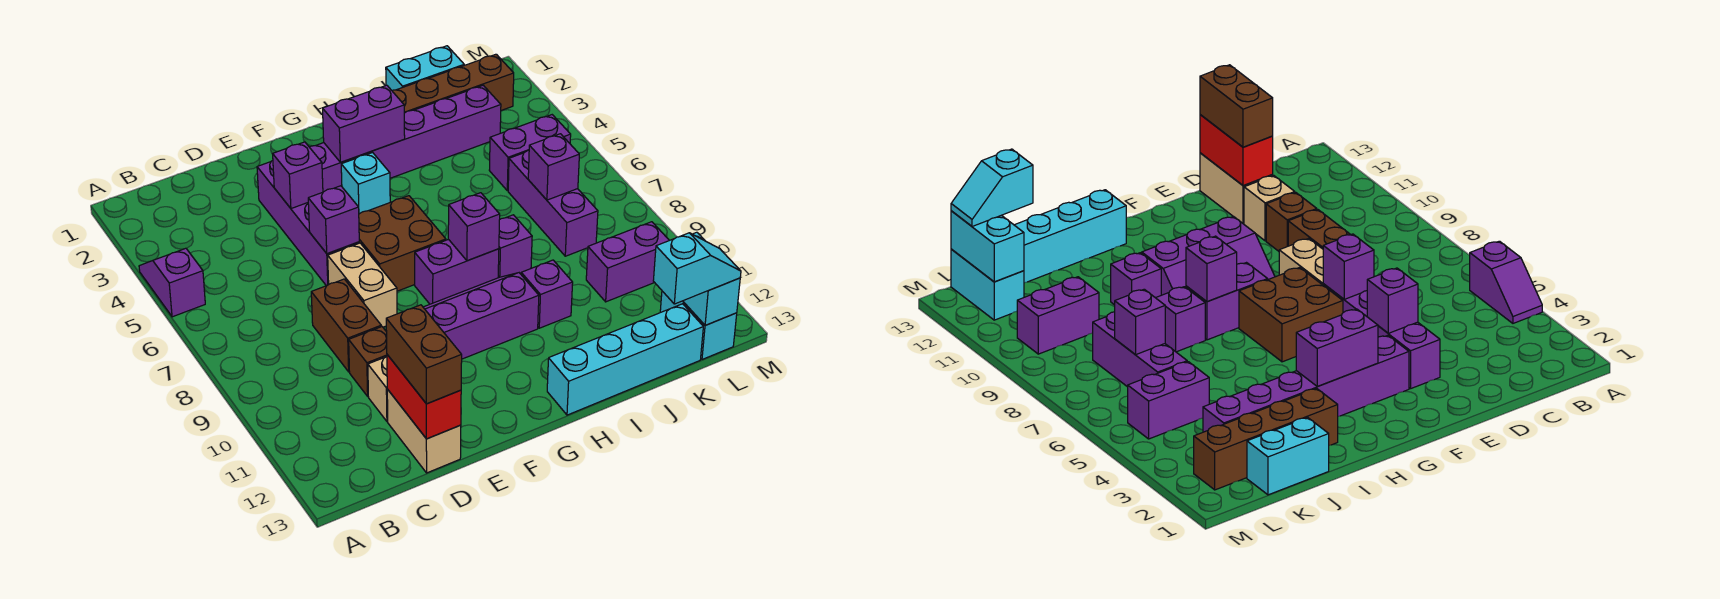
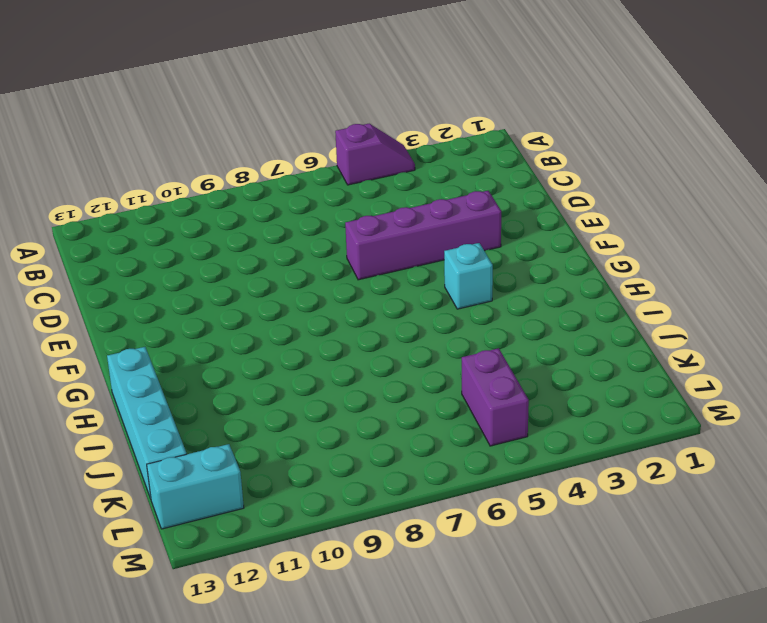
none -> brown 1x2 brick [311,279,381,372]
none -> brown 1x1 brick [349,327,387,396]
none -> tan 1x1 brick [368,357,388,421]
none -> tan 1x2 brick [387,389,461,473]

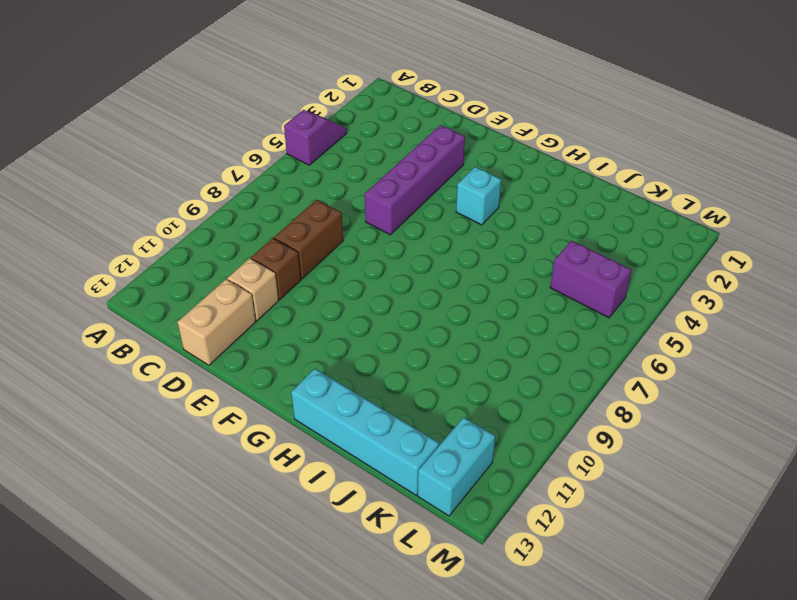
none -> tan 1x2 brick [328,243,397,327]
none -> purple 1x6 brick [309,85,501,192]
none -> brown 2x2 brick [359,196,446,291]
none -> purple 2x3 slope [423,273,539,359]

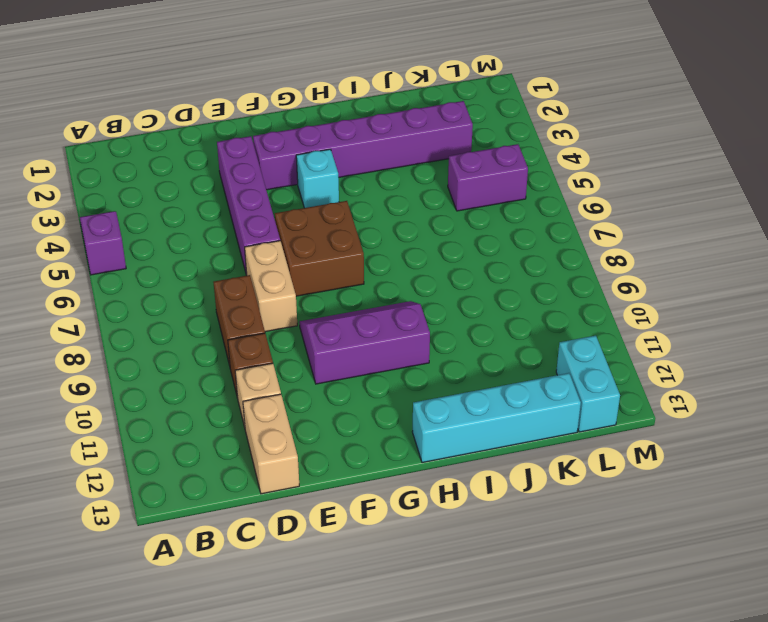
none -> purple 1x2 brick [415,239,499,304]
none -> brown 1x4 brick [392,54,514,113]
none -> purple 1x1 brick [498,215,532,278]
none -> purple 1x1 brick [521,260,573,328]

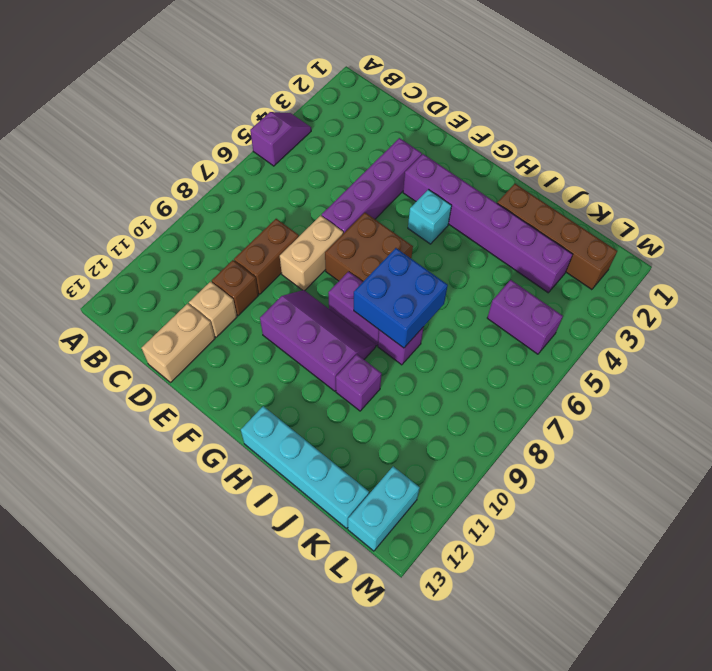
blue 2x2 brick [354,248,448,348] -> purple 1x1 brick [448,193,500,261]
none -> cyan 1x2 brick [386,46,464,90]
none -> purple 1x3 brick [508,150,598,256]
none -> purple 1x2 brick [586,222,669,302]
none -> red 1x2 brick [387,355,461,439]

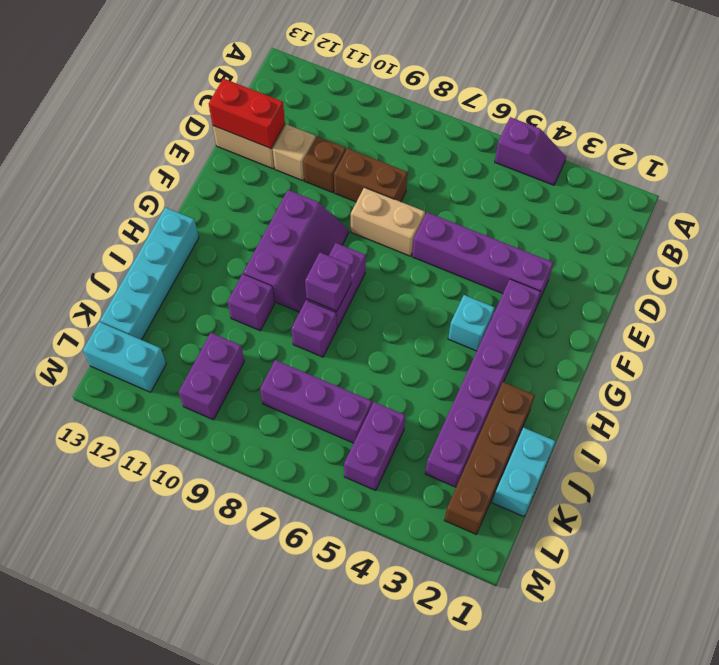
none -> brown 2x2 brick [359,196,446,291]
none -> purple 1x1 brick [273,142,323,209]
none -> purple 1x1 brick [308,186,359,254]
none -> purple 1x2 brick [323,85,405,162]

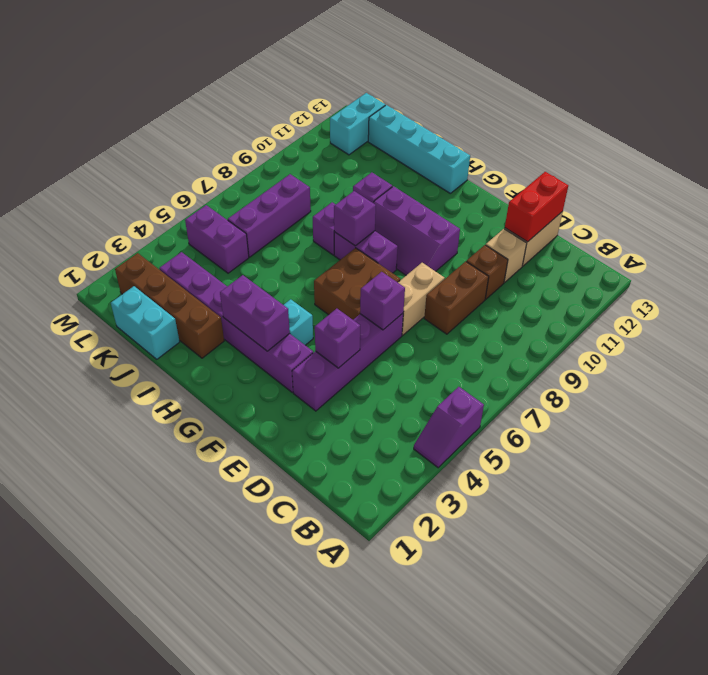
none -> purple 1x2 brick [586,222,669,302]
none -> purple 1x1 brick [528,134,579,200]
none -> cyan 1x2 brick [683,232,740,325]
none -> brown 1x2 brick [386,305,462,404]

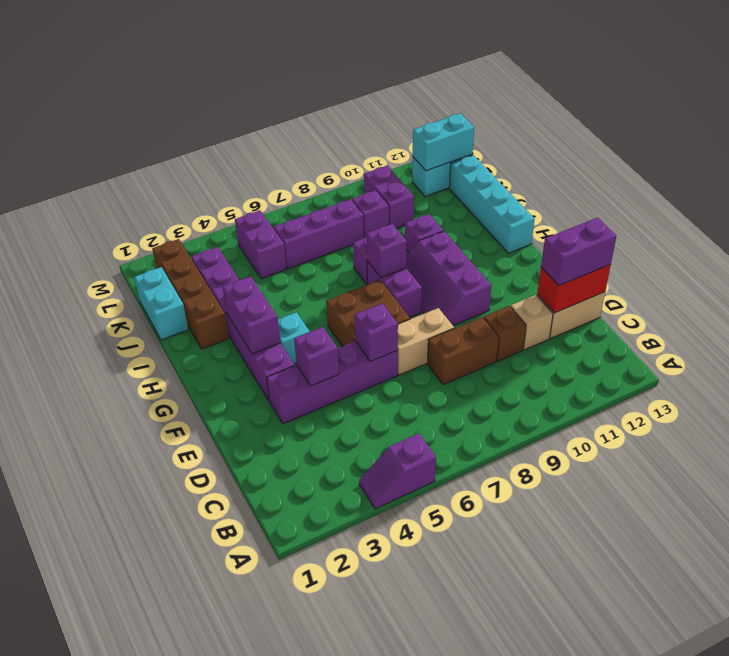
purple 1x2 brick [541,218,616,286] -> brown 1x2 brick [386,305,462,404]
purple 1x1 brick [352,190,389,238] -> purple 1x1 brick moved to [528,134,579,200]
none -> cyan 1x2 slope [653,233,741,304]

